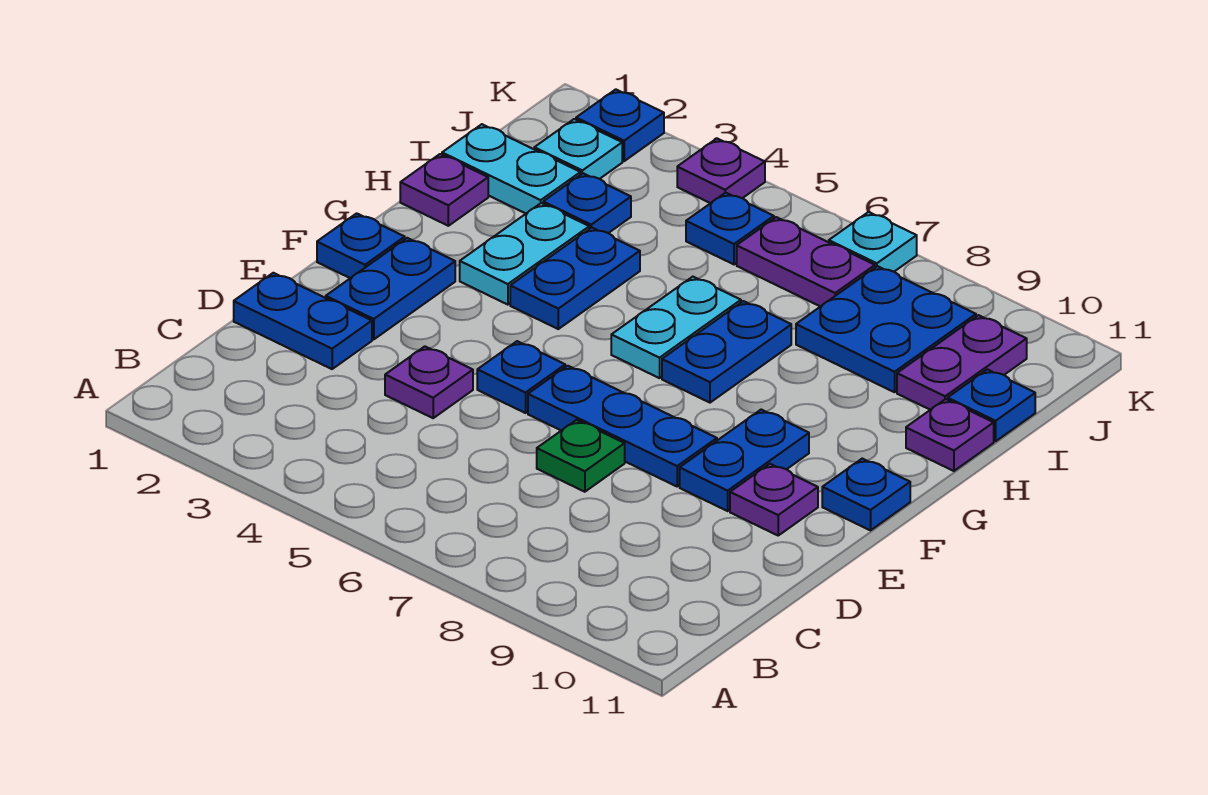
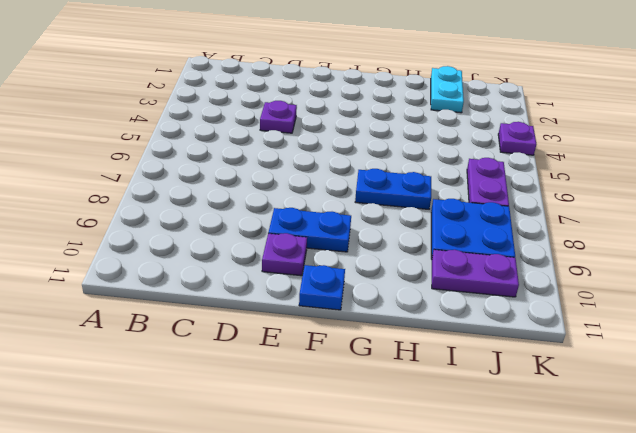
none -> blue 1x2 plate [234,273,372,369]
none -> green 1x1 plate [537,420,625,492]
none -> blue 1x2 plate [326,238,455,339]

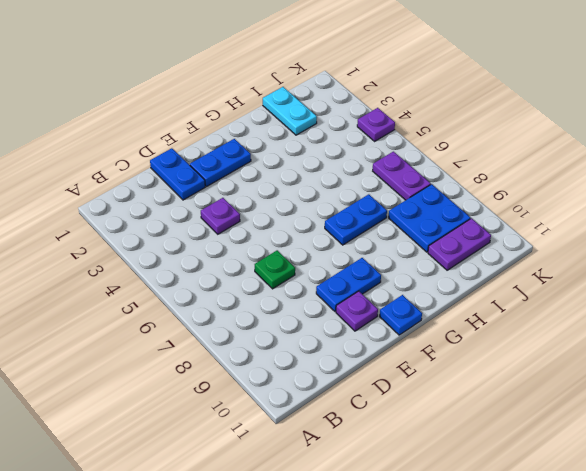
none -> blue 1x1 plate [477,341,565,413]
none -> blue 1x3 plate [528,366,717,486]
none -> blue 1x1 plate [317,213,405,278]

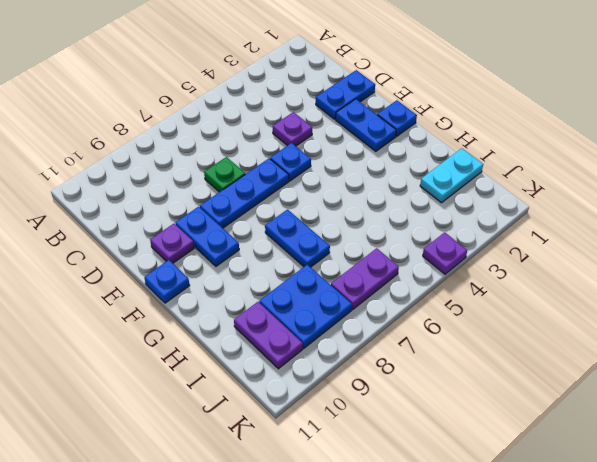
none -> cyan 1x2 plate [460,203,589,305]
none -> blue 1x2 plate [510,227,640,329]
none -> cyan 1x2 plate [611,277,741,378]

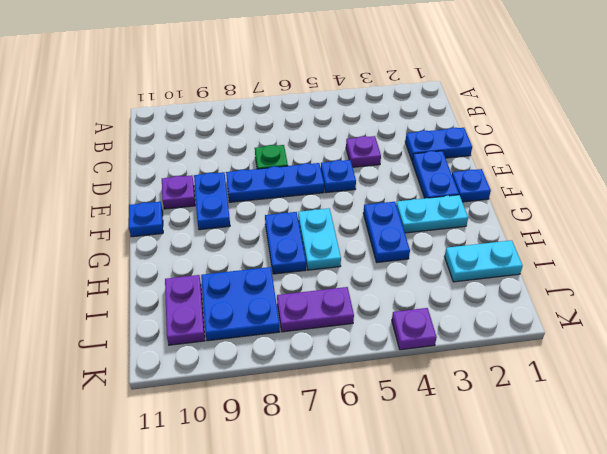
cyan 1x2 plate [396,195,468,233] -> cyan 1x2 plate turned to [460,203,589,305]
none -> purple 1x1 plate [400,154,488,226]
none -> purple 1x1 plate [906,399,994,471]
none -> blue 1x1 plate [543,173,631,233]

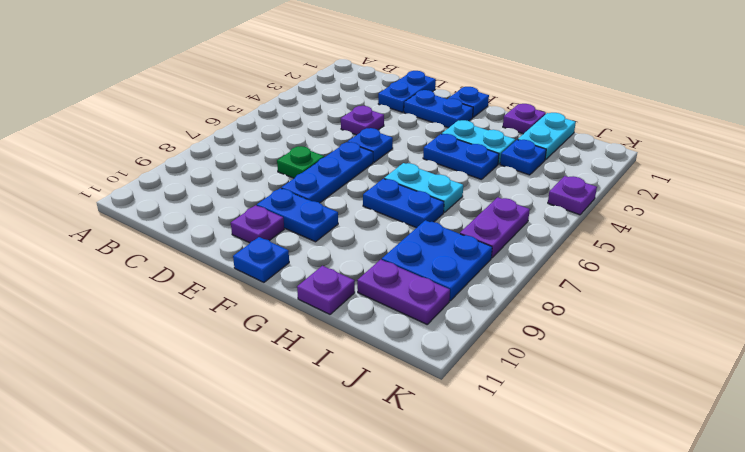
none -> blue 1x1 plate [948,369,1035,441]
none -> cyan 1x1 plate [534,119,622,179]
none -> blue 1x1 plate [686,193,774,264]

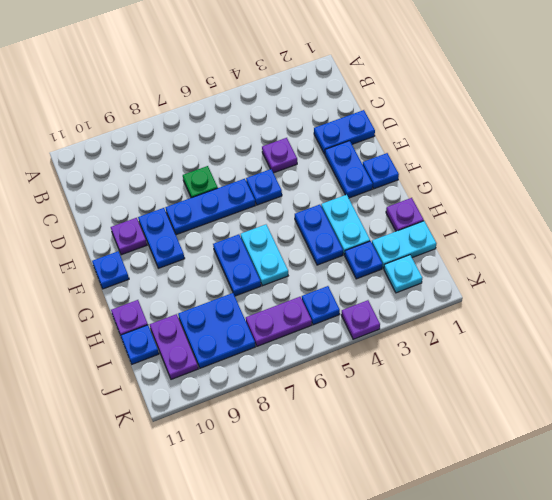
none -> blue 1x1 plate [576,89,664,161]
none -> cyan 1x1 plate [829,212,917,272]

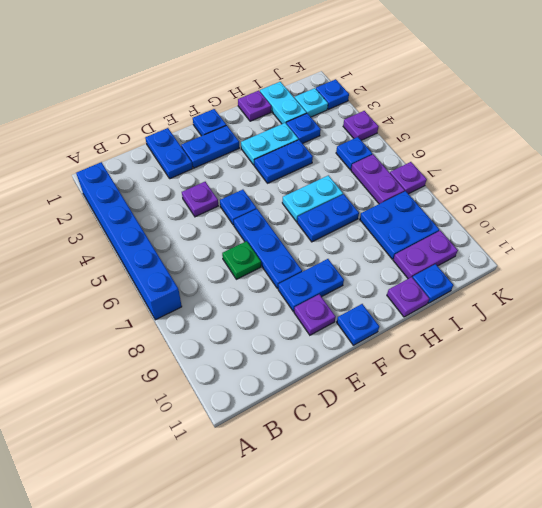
blue 1x6 brick [76,162,182,320] -> none
purple 1x1 plate [390,162,427,194] -> cyan 1x1 plate [829,212,917,272]

